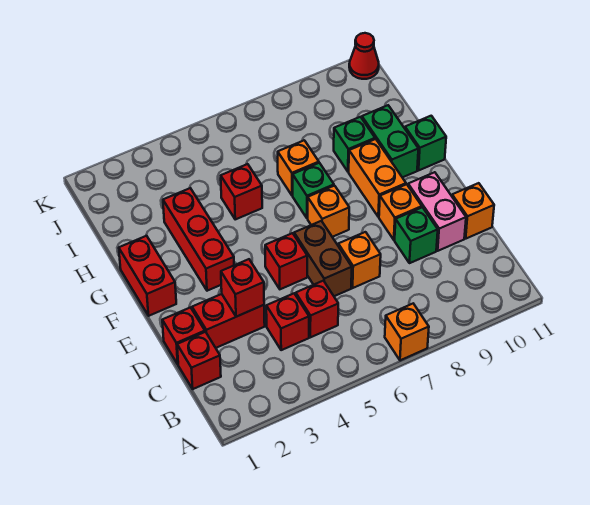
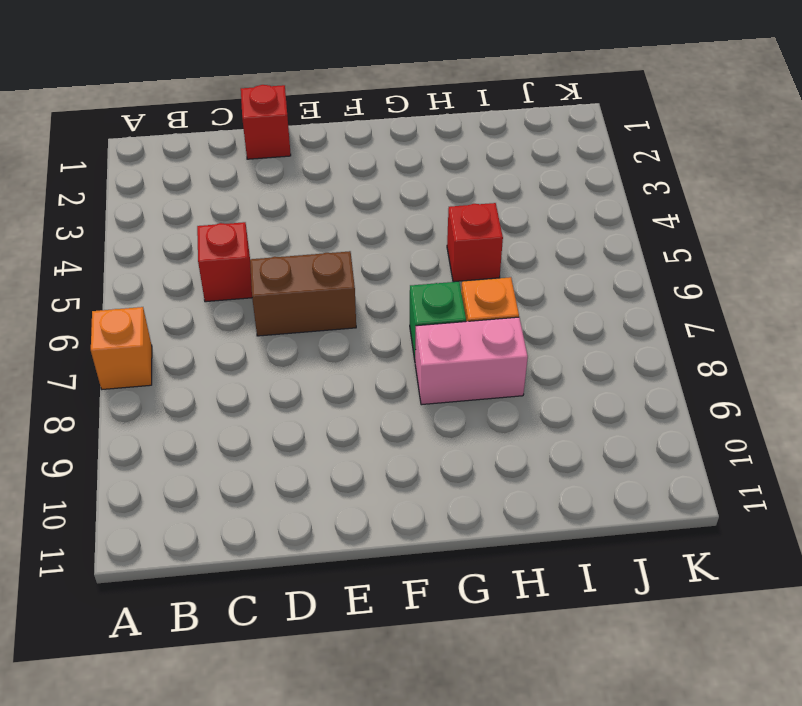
pink 1x2 brick [415,317,528,405] -> pink 1x2 brick moved to [408,172,466,251]
none -> red 1x1 brick [177,332,221,389]
none -> red 1x1 brick [266,294,309,350]
none -> red 1x2 brick [192,294,265,348]

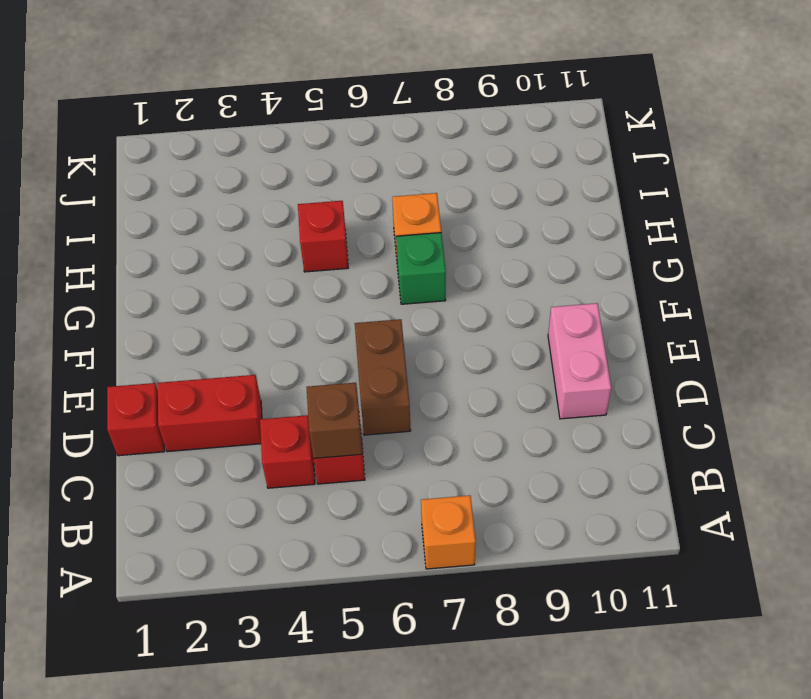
brown 1x1 brick [306,383,362,458] -> none
none -> red 1x1 brick [177,332,221,389]
none -> orange 1x1 brick [338,232,381,288]
none -> green 1x1 brick [395,207,438,263]

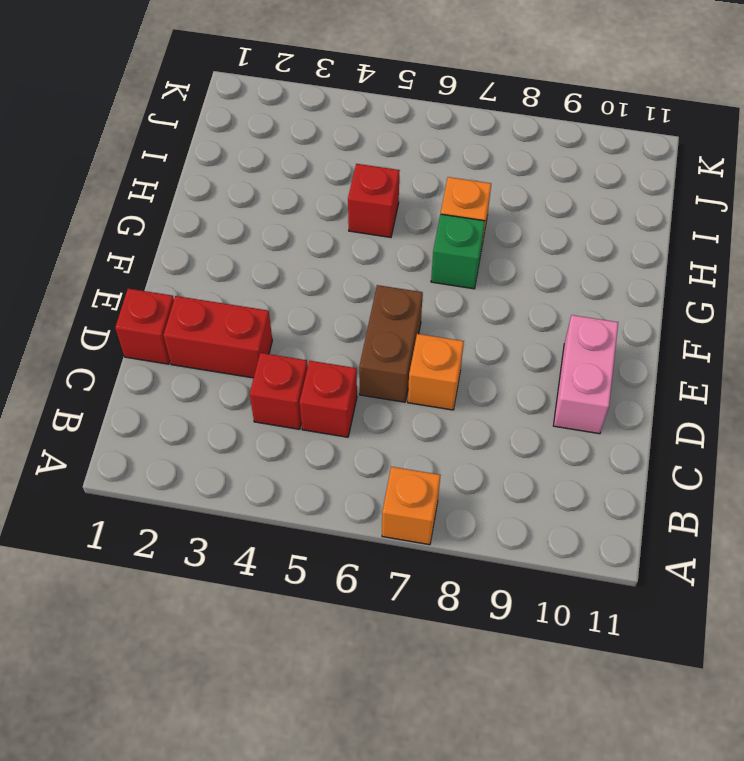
none -> red 1x1 brick [177,332,221,389]
none -> green 1x1 brick [395,207,438,263]
none -> orange 1x1 brick [452,183,494,239]

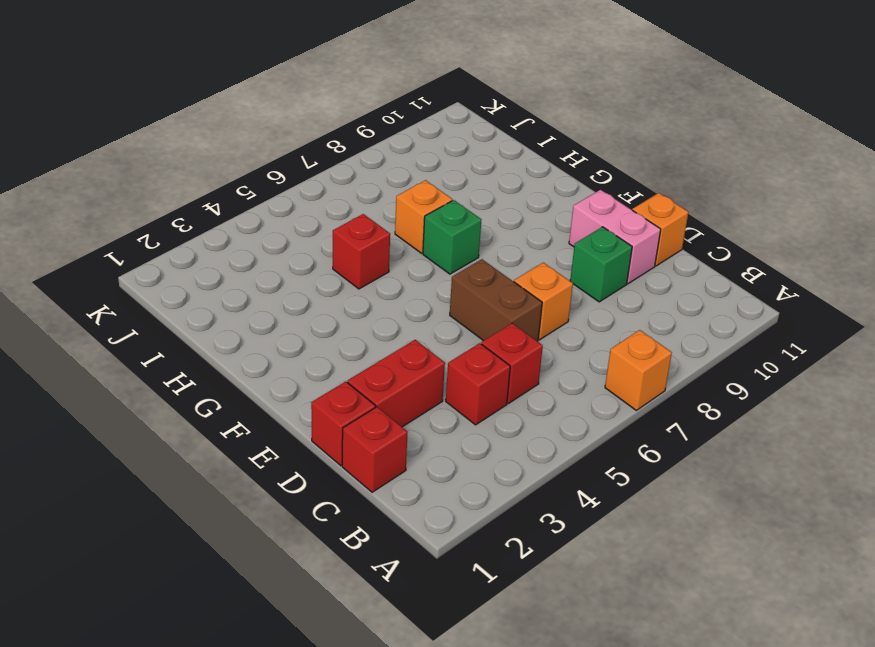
none -> red 1x1 brick [265,233,307,289]
none -> orange 1x1 brick [379,184,422,240]
none -> red 1x2 brick [119,236,176,316]

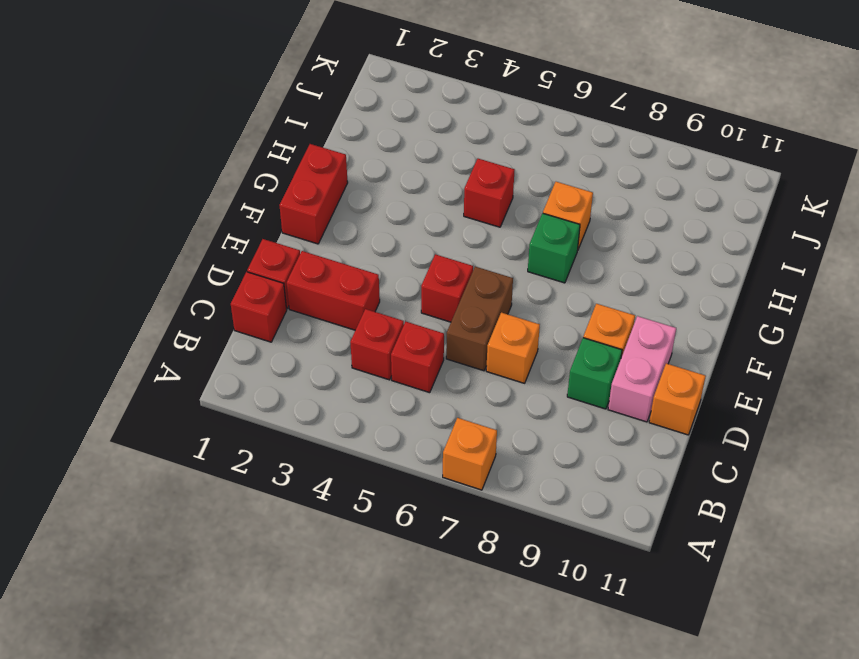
none -> red 1x3 brick [163,188,234,291]
none -> orange 1x1 brick [308,186,349,237]
none -> orange 1x2 brick [349,139,406,217]

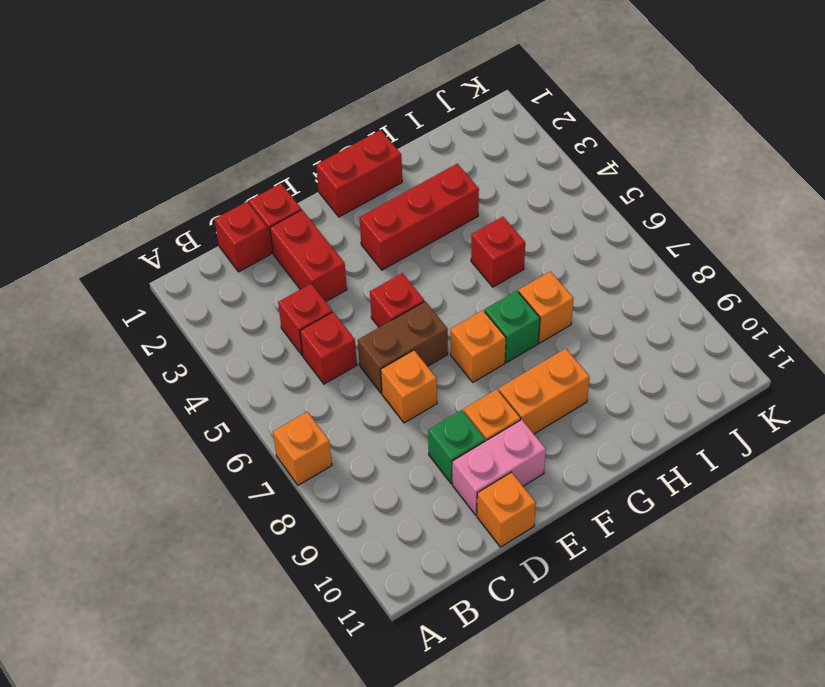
none -> green 1x2 brick [362,105,418,178]
none -> green 1x1 brick [405,116,446,170]
none -> green 1x1 brick [334,117,375,172]

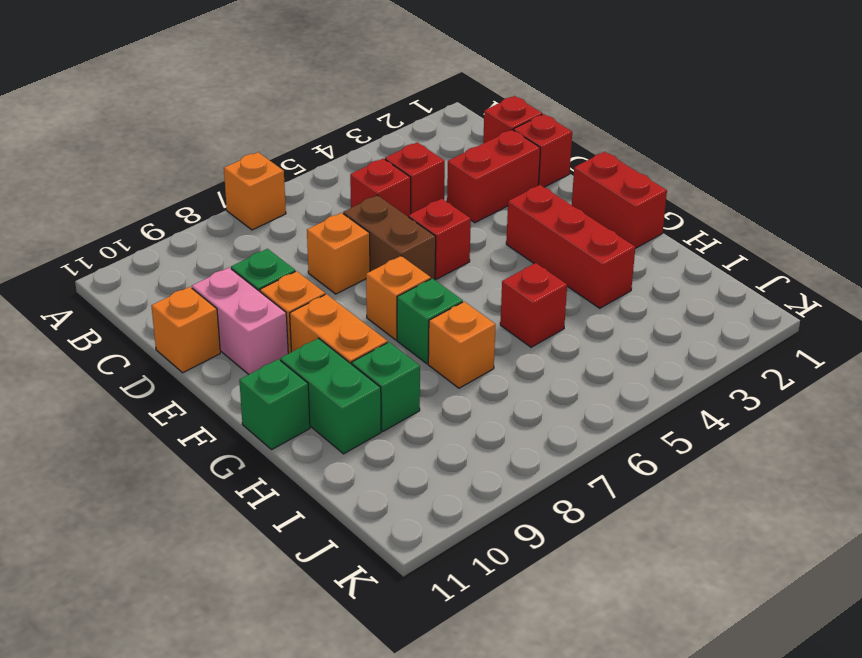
none -> red 1x1 cone [349,33,379,79]
none -> red 1x1 brick [221,259,264,317]

